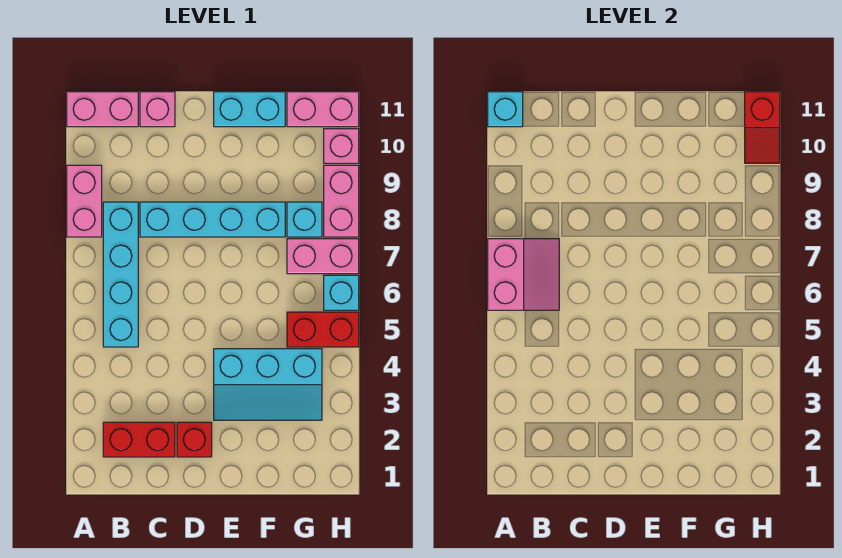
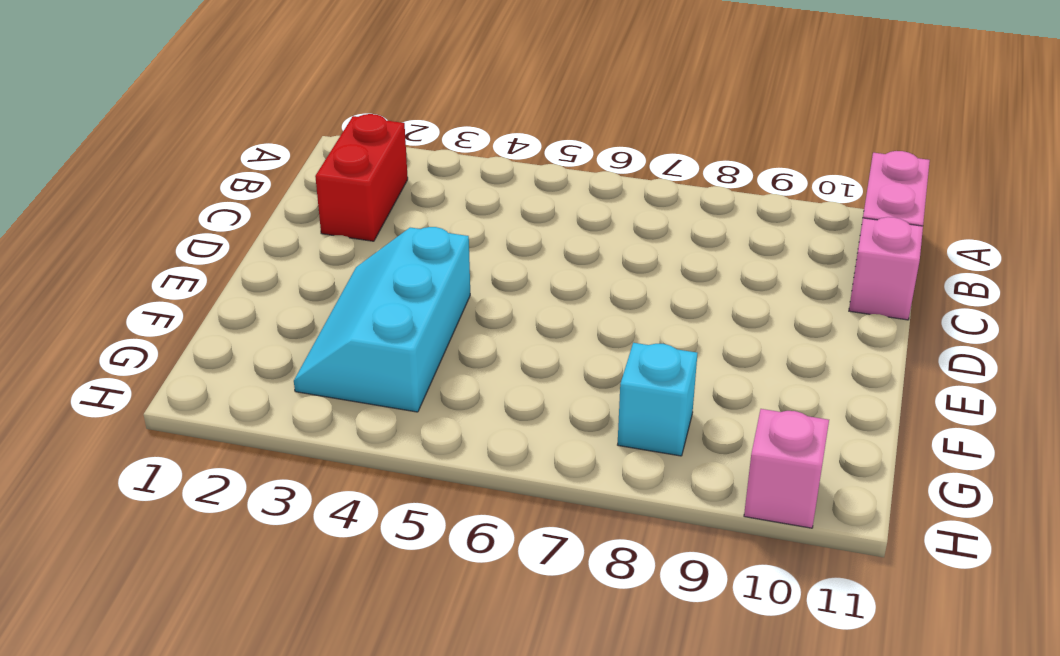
none -> pink 1x2 brick [67,165,102,237]
none -> cyan 1x4 brick [103,202,138,347]
none -> cyan 1x4 brick [140,202,285,237]

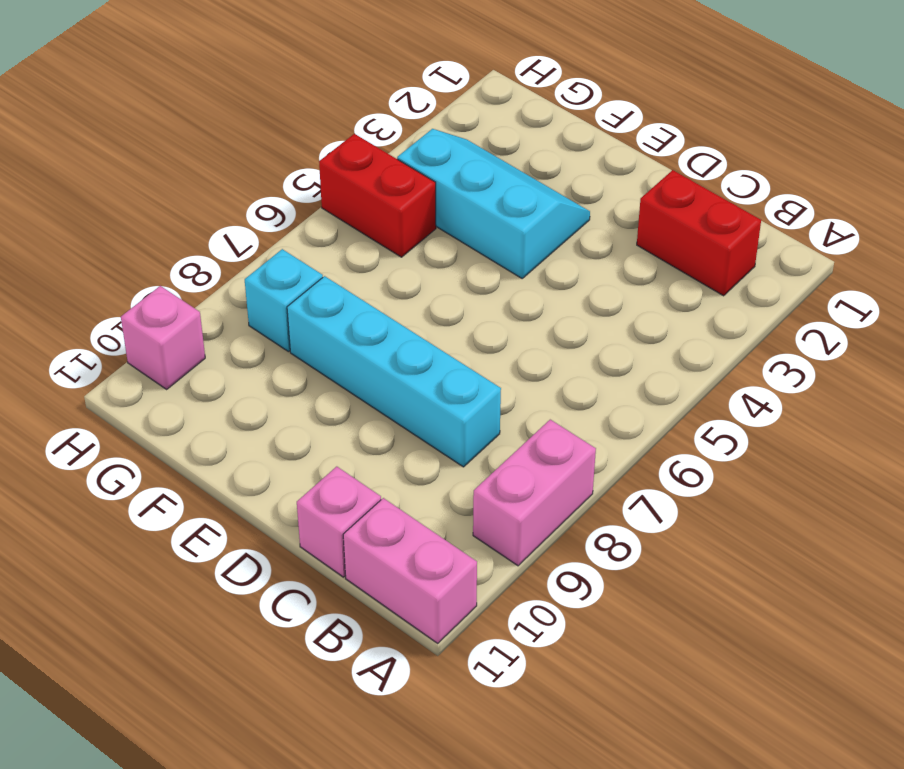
none -> cyan 1x4 brick [103,202,138,347]
none -> red 1x1 brick [177,422,212,457]
none -> cyan 1x2 brick [214,92,285,127]

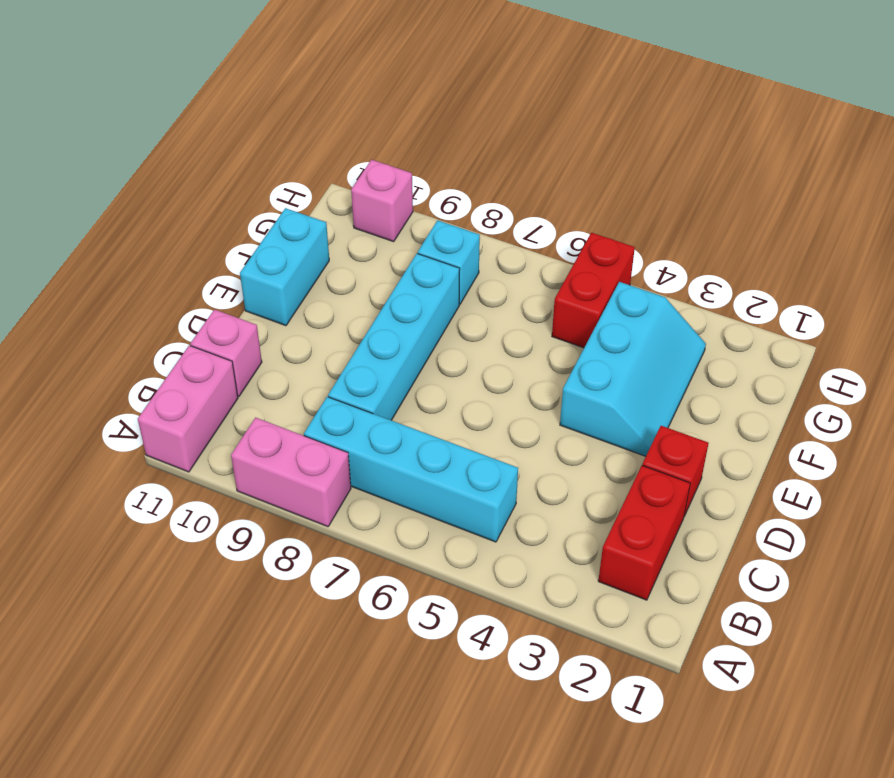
none -> pink 1x2 brick [287,239,359,274]
none -> pink 1x2 brick [287,92,359,127]
none -> cyan 1x1 brick [324,275,359,310]

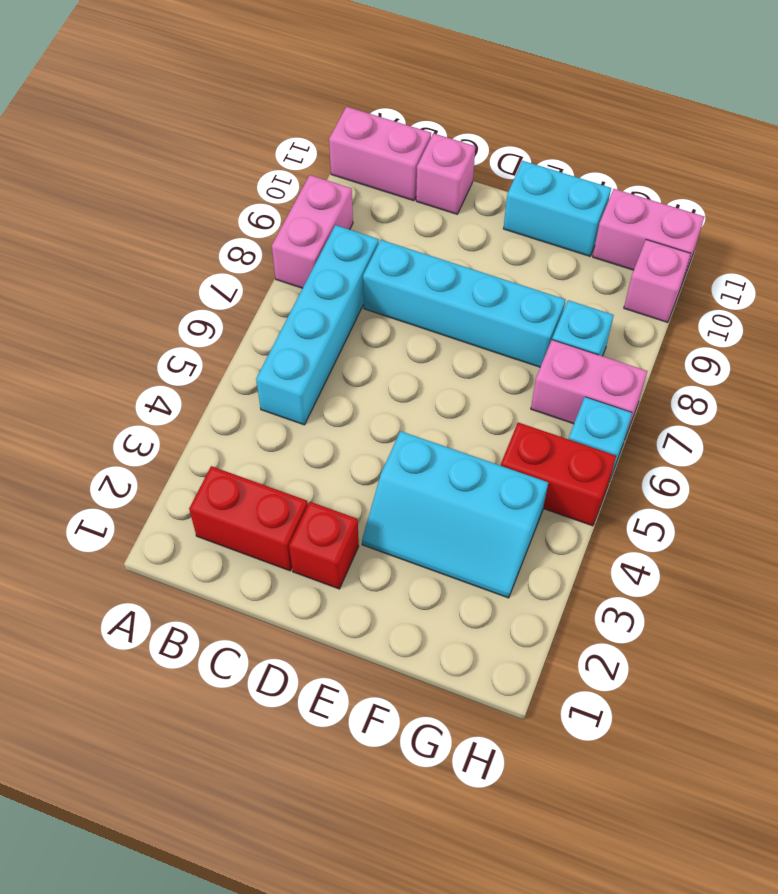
none -> pink 1x2 brick [324,165,359,237]
none -> pink 2x2 slope [488,239,559,310]
none -> cyan 1x1 brick [488,92,523,127]

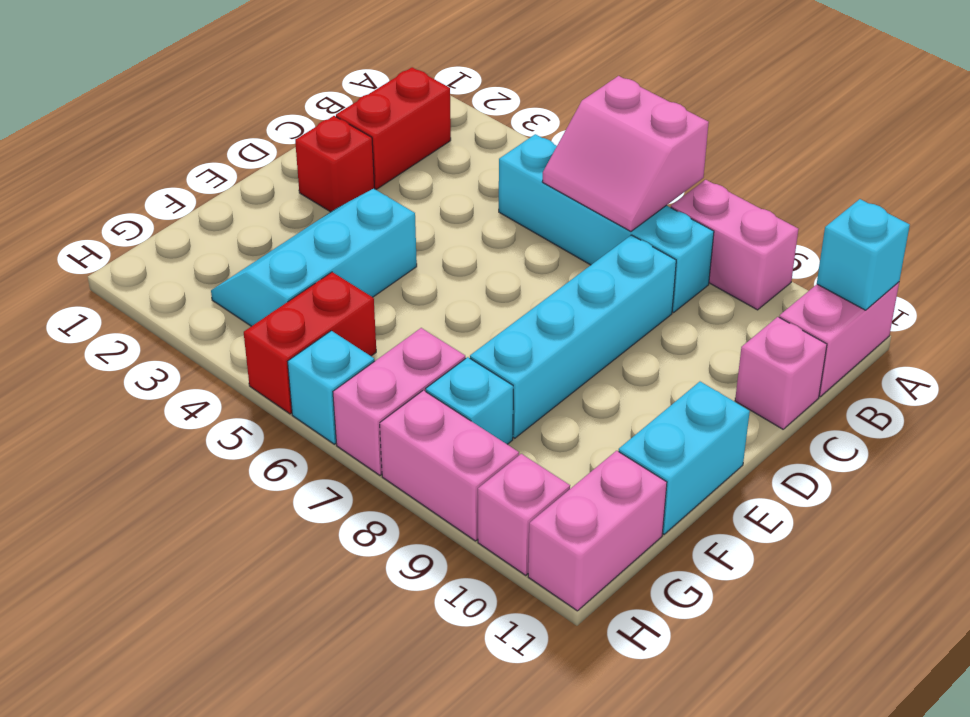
none -> red 1x2 slope [745,92,780,163]

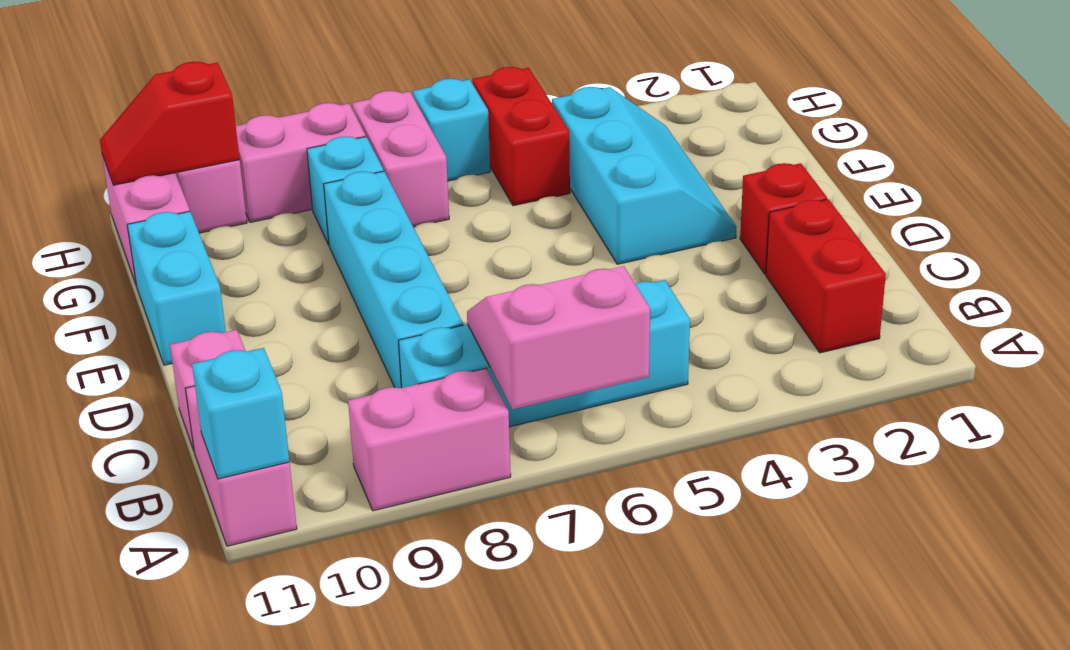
red 1x2 slope [100,62,240,185] -> red 1x2 slope turned to [745,92,780,163]

